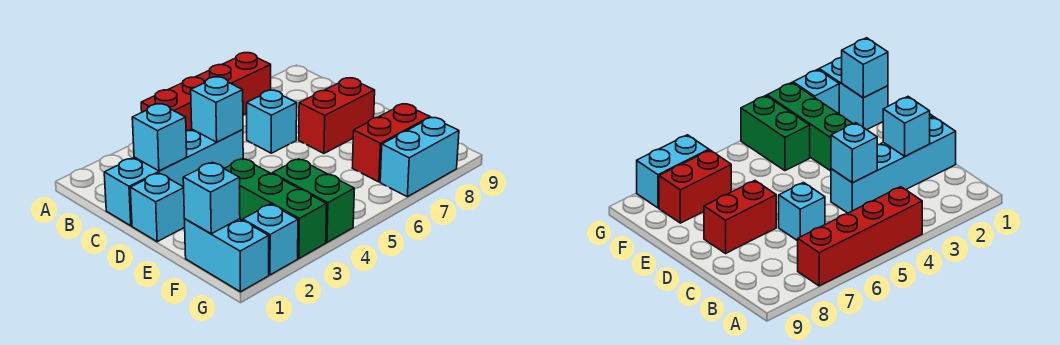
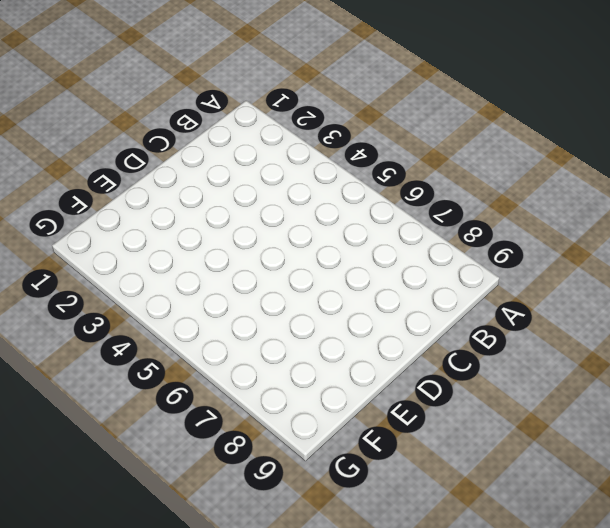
none -> red 1x4 brick [141,53,271,131]
none -> cyan 1x4 brick [104,129,243,226]
none -> cyan 1x1 brick [247,90,297,153]

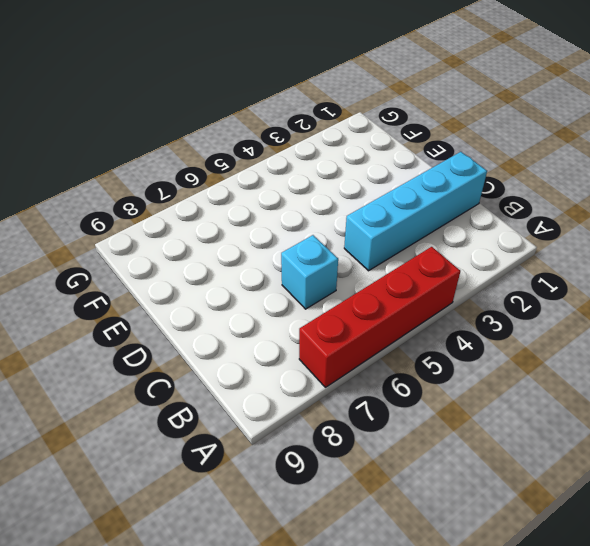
none -> cyan 1x1 brick [130,173,185,242]
none -> red 1x2 brick [299,78,375,153]
none -> green 1x3 brick [224,159,327,258]

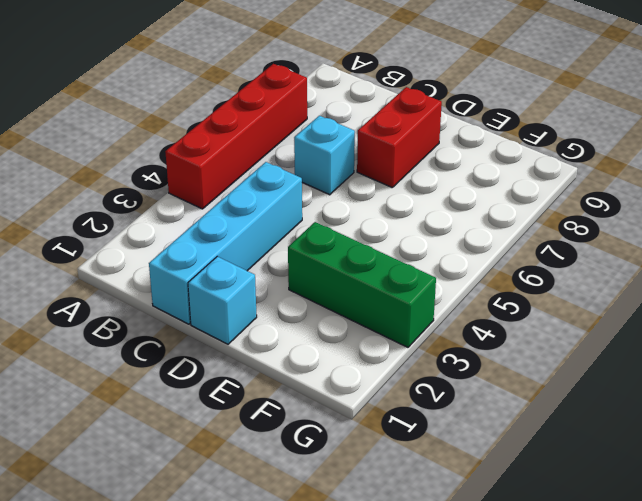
none -> cyan 1x2 brick [185,219,269,292]
none -> green 1x2 brick [272,159,354,242]
none -> red 1x2 brick [352,104,430,182]

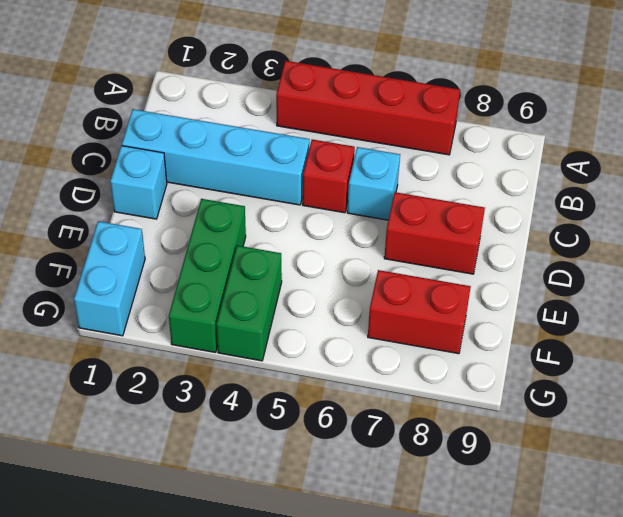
red 1x1 brick [303,139,355,213] -> none
none -> cyan 1x1 brick [243,204,298,275]
none -> cyan 1x2 brick [380,118,459,197]
none -> cyan 1x1 brick [132,104,187,171]

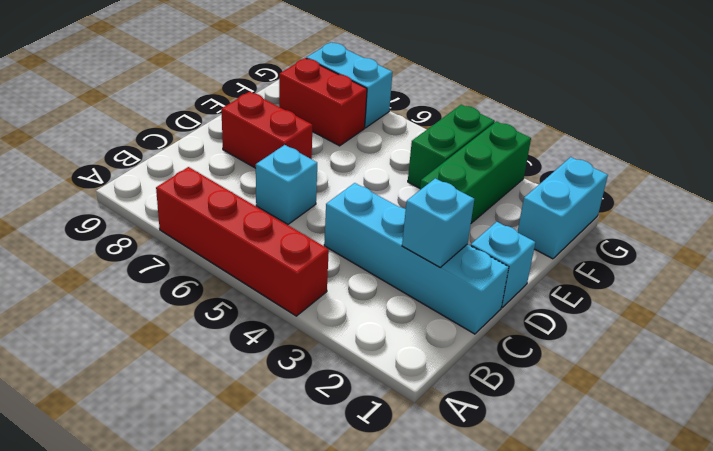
none -> cyan 1x1 brick [243,204,298,275]
none -> cyan 1x1 brick [191,77,243,142]
none -> cyan 1x1 brick [183,162,240,234]

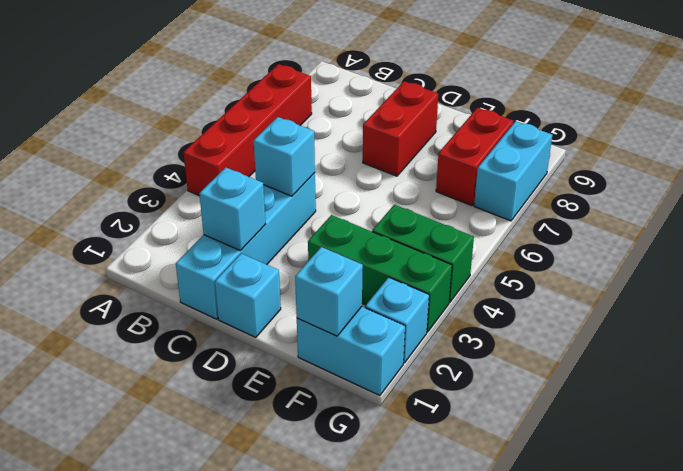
none -> cyan 1x1 brick [247,90,297,153]

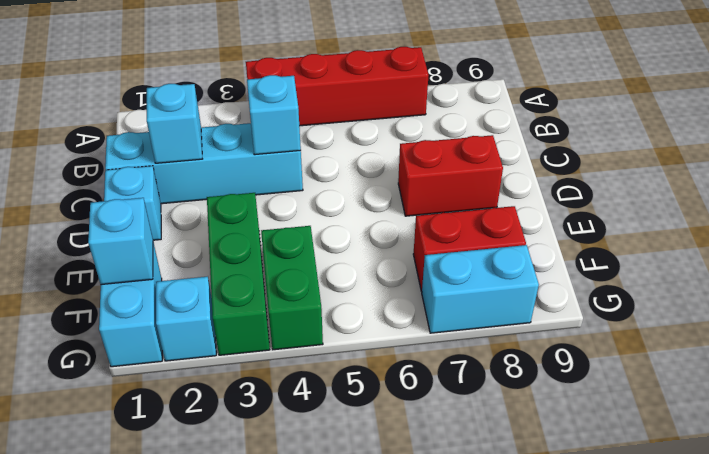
none -> cyan 1x1 brick [247,90,297,153]

